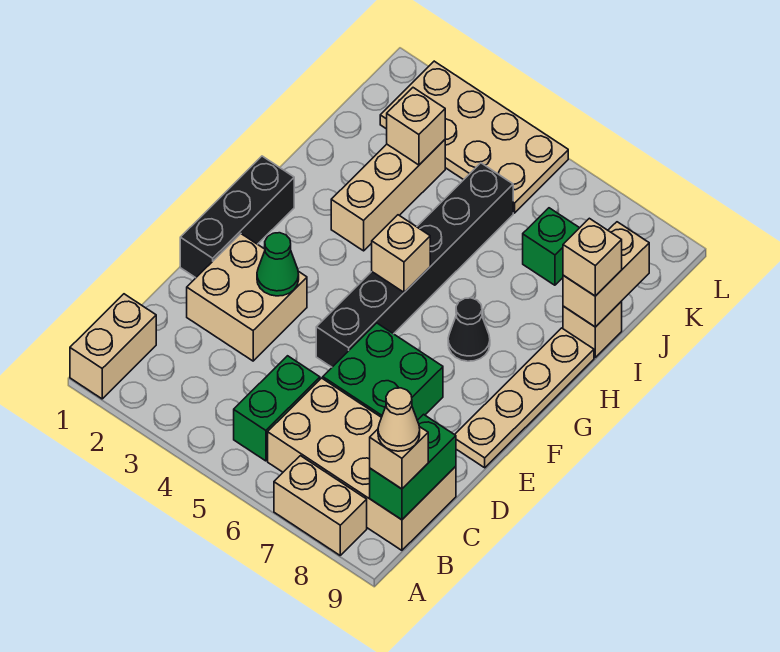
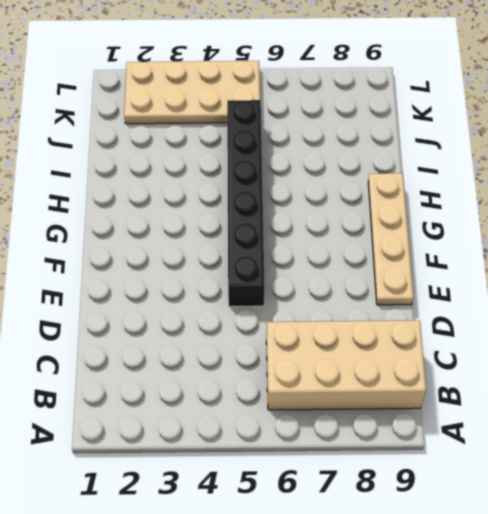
none -> tan 1x2 brick [70,294,156,399]
none -> tan 1x2 brick [274,456,367,555]
none -> green 1x2 brick [234,356,320,461]

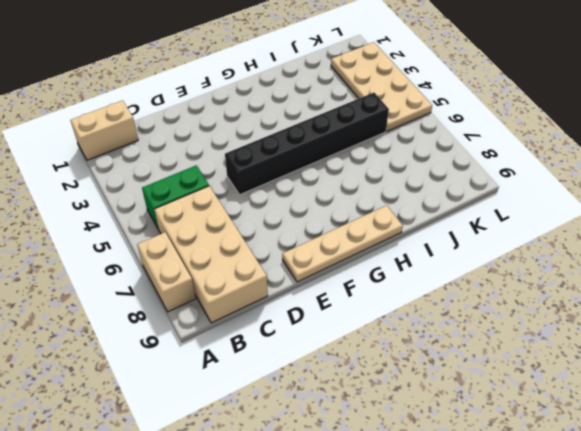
none -> tan 2x2 brick [187,234,307,361]
none -> green 2x2 brick [323,323,443,420]
none -> black 1x3 brick [180,156,294,278]

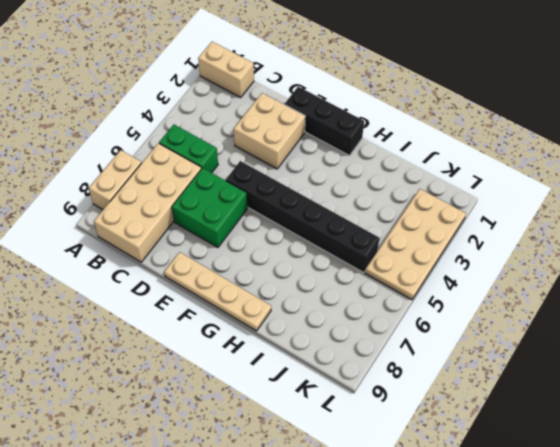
none -> black 1x1 cone [448,298,490,361]
none -> tan 1x3 brick [331,140,445,251]
none -> tan 1x1 brick [563,301,622,357]

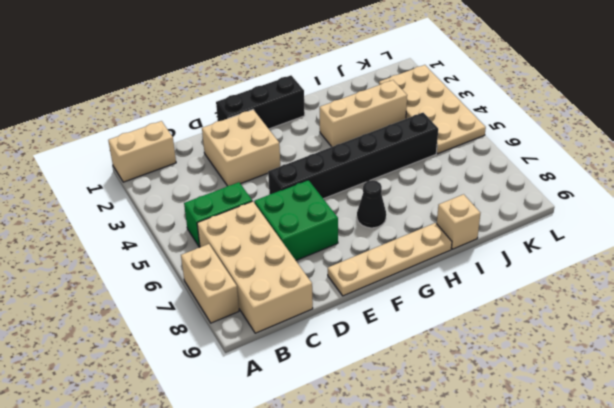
none -> green 1x1 brick [523,208,579,285]
none -> green 1x2 brick [370,414,456,520]
none -> green 1x1 cone [257,233,299,296]

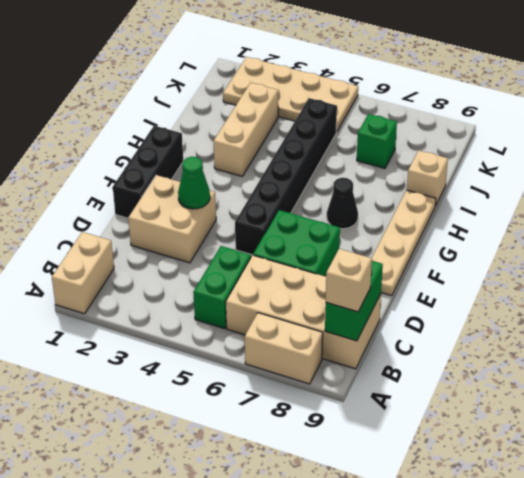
none -> tan 1x1 brick [372,215,430,292]
none -> tan 1x2 brick [563,222,649,327]
none -> tan 1x1 brick [387,88,445,165]

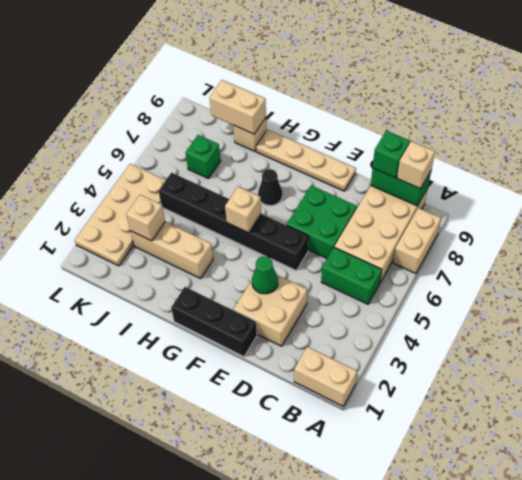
green 1x1 brick [373,131,410,178] -> none
none -> tan 1x1 brick [563,218,622,296]
none -> tan 1x1 cone [378,388,420,451]

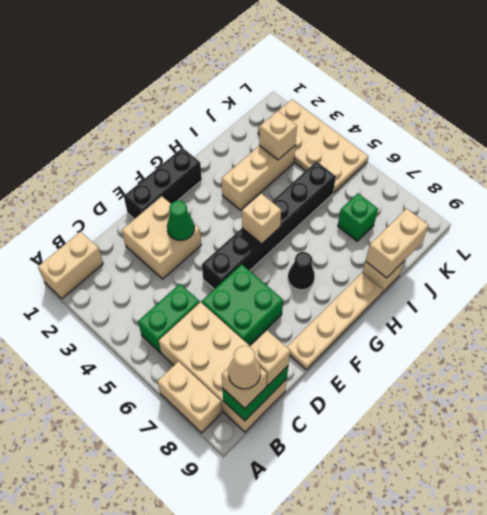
tan 1x1 brick [250,331,290,386] -> tan 1x1 brick moved to [563,218,622,296]

